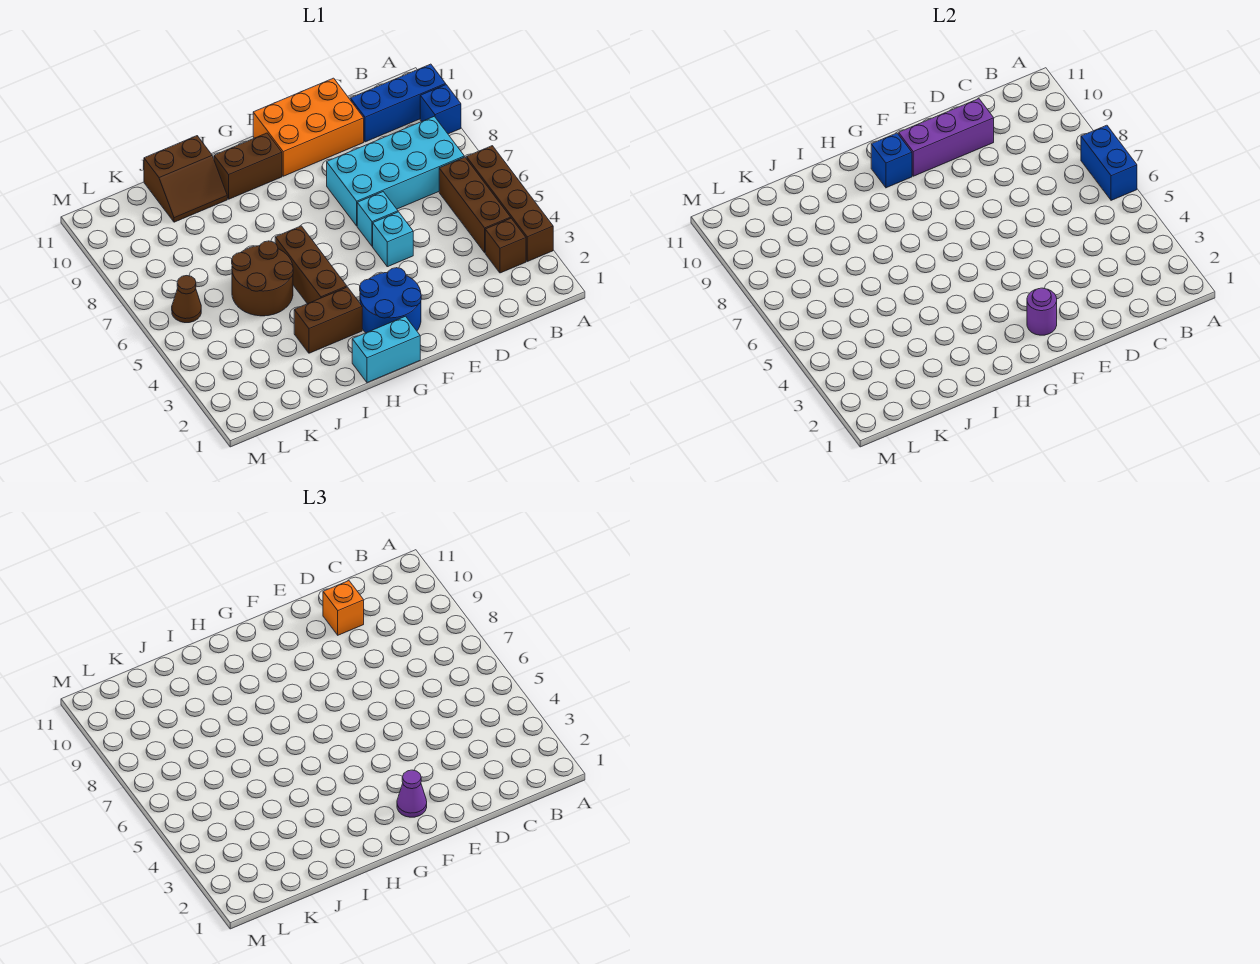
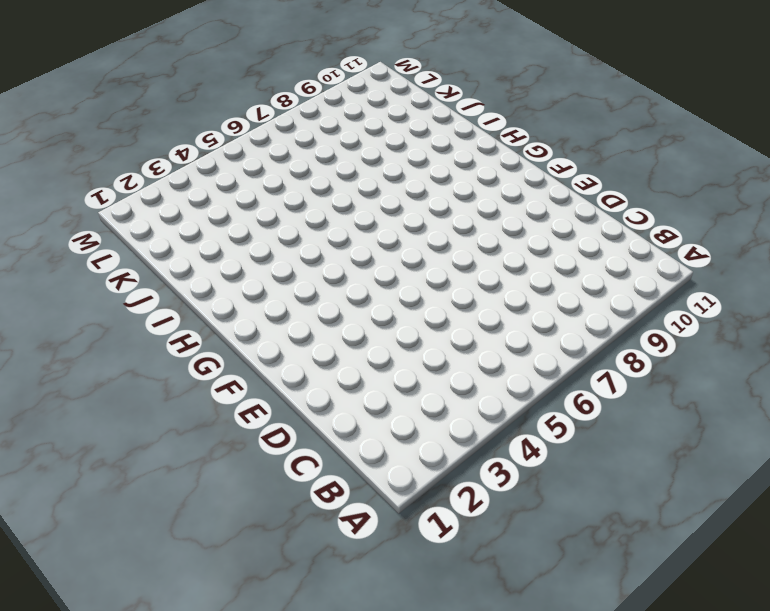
none -> brown 1x4 brick [466,146,553,261]
none -> blue 1x1 brick [420,85,461,134]
none -> blue 1x3 brick [350,64,446,142]

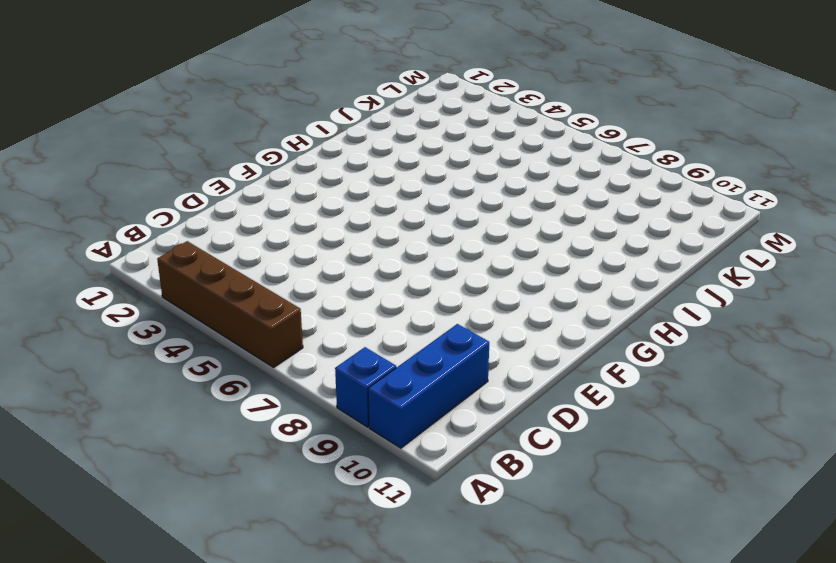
none -> brown 1x1 brick [485,218,526,273]
none -> brown 1x3 brick [439,157,511,252]
none -> cyan 2x4 brick [327,116,464,226]

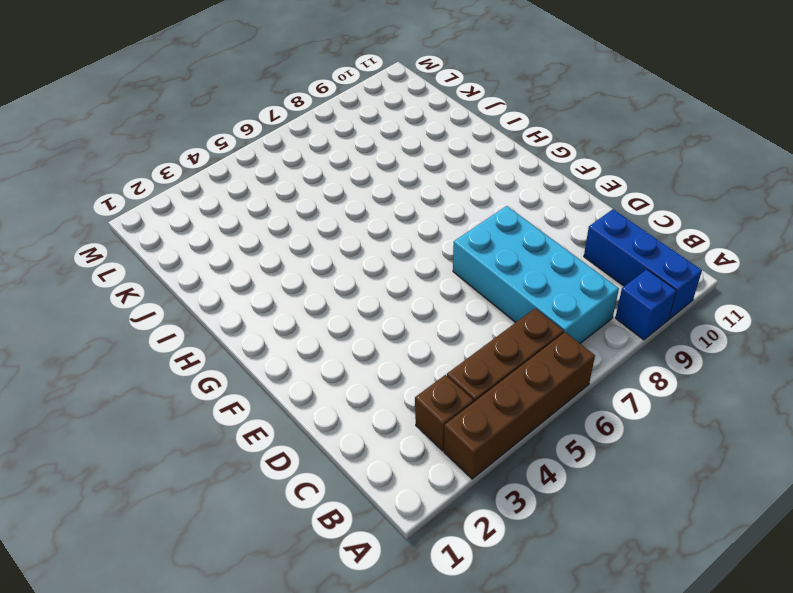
none -> orange 2x3 brick [253,78,364,176]
none -> cyan 1x1 brick [373,212,413,267]
none -> cyan 1x1 brick [357,192,398,246]

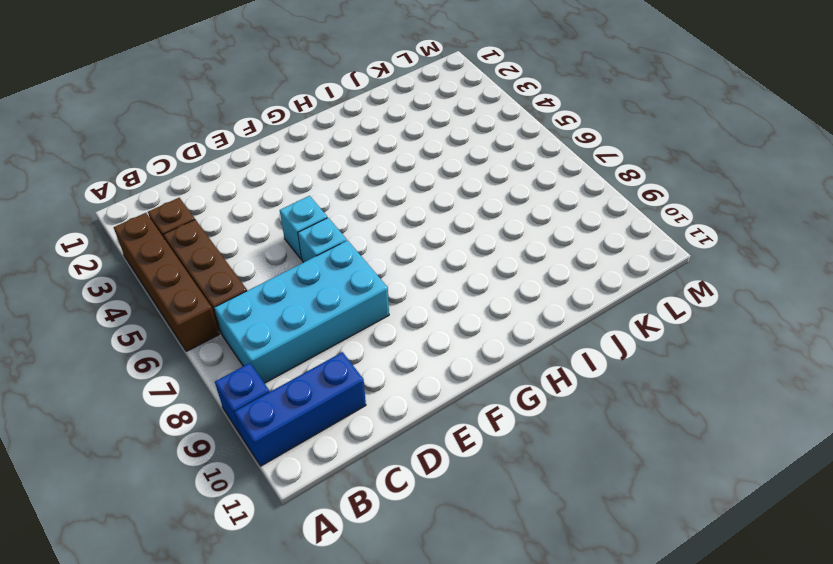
none -> orange 2x3 brick [253,78,364,176]
none -> blue 2x2 round brick [360,268,421,333]
none -> cyan 1x2 brick [352,316,420,383]

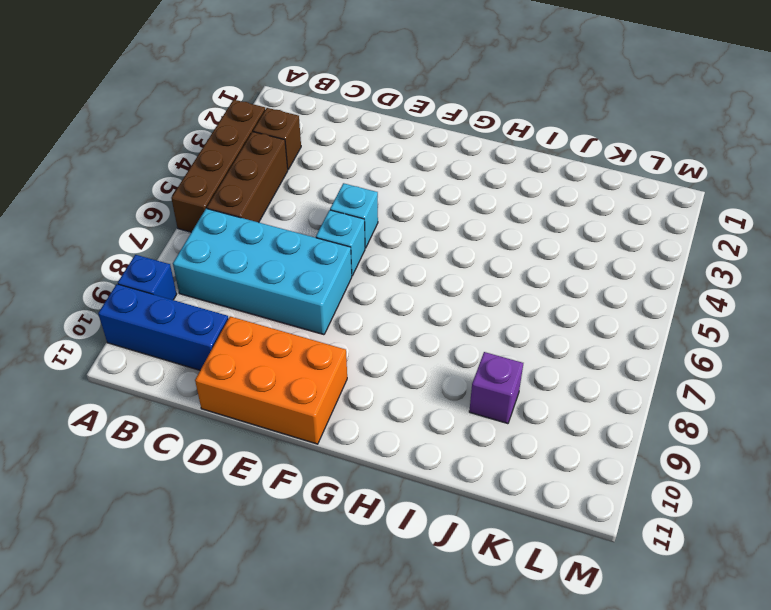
purple 1x1 brick [469,352,523,424] -> none
none -> blue 2x2 round brick [360,268,421,333]
none -> cyan 1x2 brick [352,316,420,383]
none -> brown 1x2 brick [214,133,282,199]

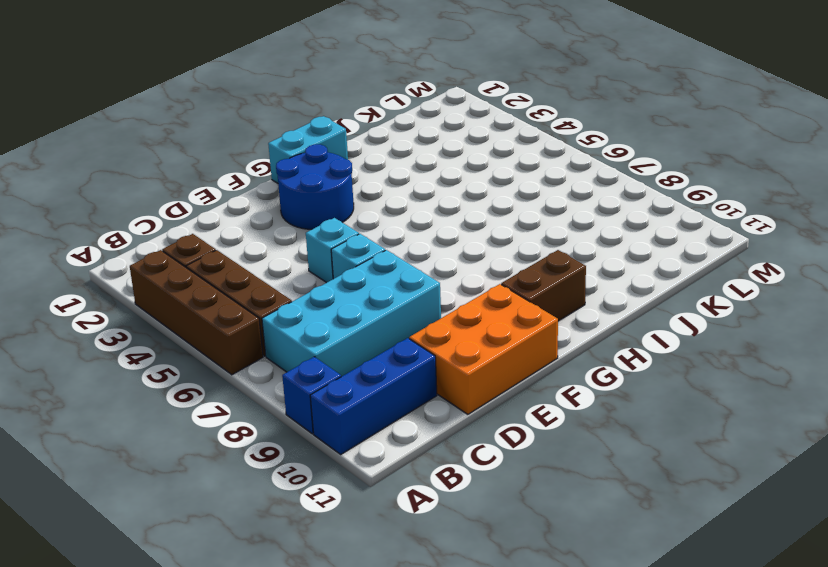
none -> brown 1x2 brick [294,287,362,353]
none -> brown 1x3 brick [275,226,347,304]
none -> brown 2x2 round brick [232,241,293,316]

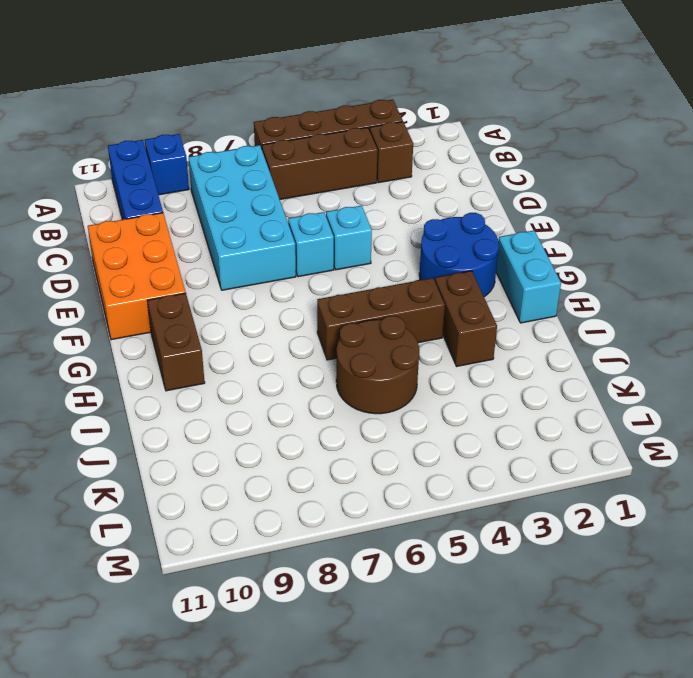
none -> brown 2x2 slope [144,136,227,222]
none -> brown 1x1 cone [172,276,201,323]
none -> blue 1x2 brick [1081,125,1137,200]

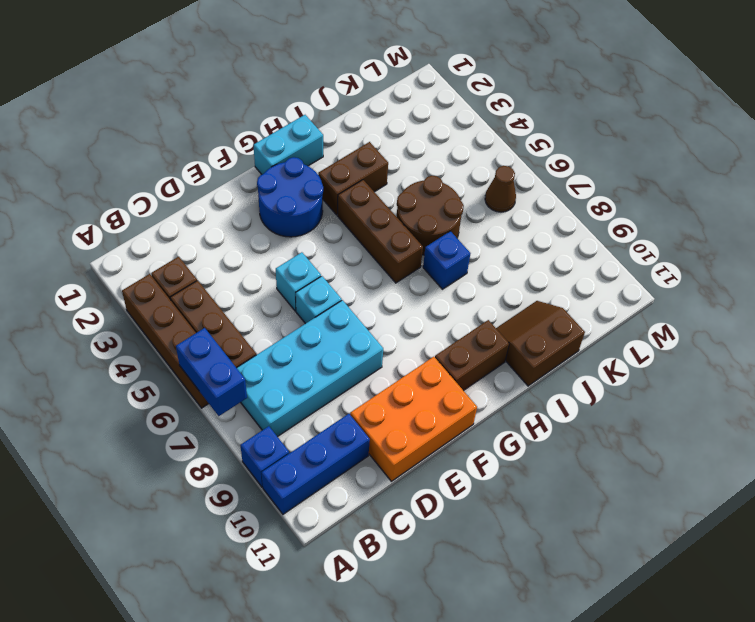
blue 1x1 brick [423,231,470,289] -> blue 1x1 brick moved to [871,133,912,188]
none -> purple 1x3 brick [899,99,994,176]
none -> purple 1x1 round brick [1027,288,1057,335]
none -> orange 1x1 brick [323,581,364,635]

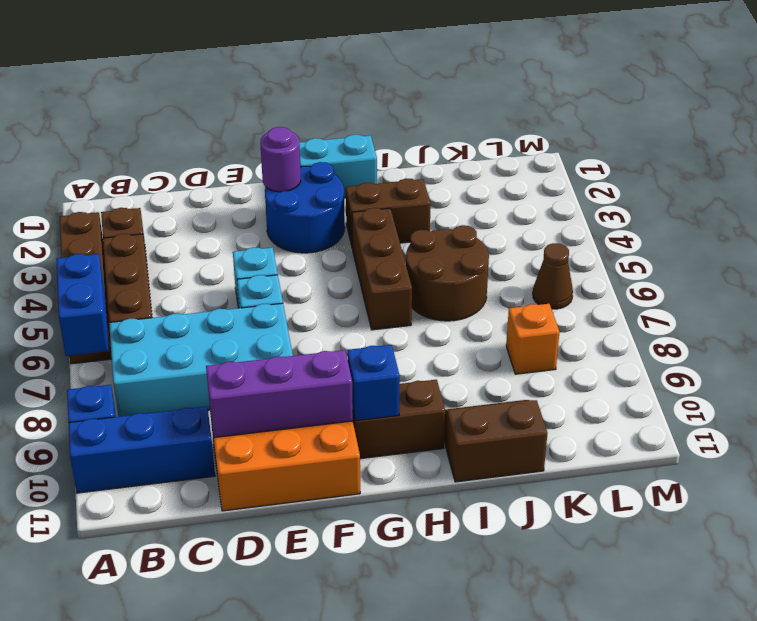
orange 1x1 brick [506,304,559,374] -> orange 1x1 brick moved to [323,581,364,635]
none -> purple 1x1 cone [397,770,427,817]

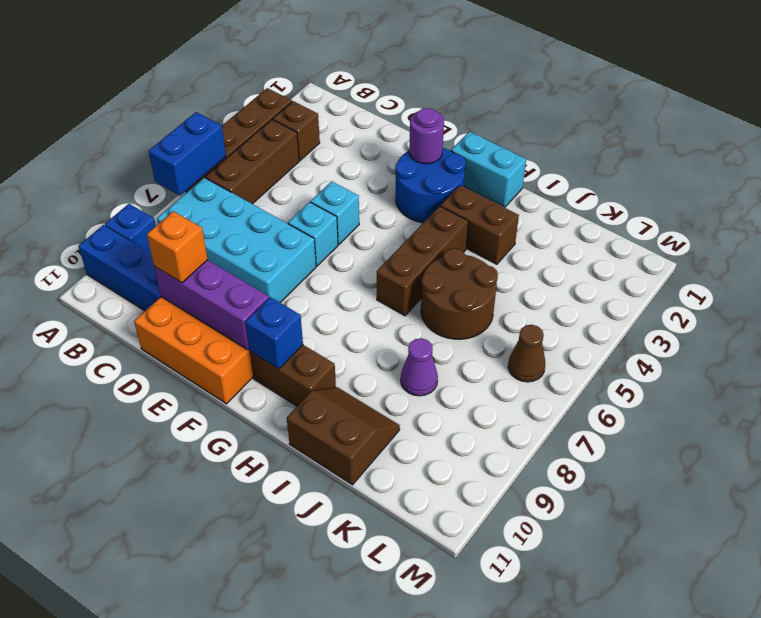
purple 1x1 cone [401,338,438,396] -> purple 1x1 cone moved to [397,770,427,817]

